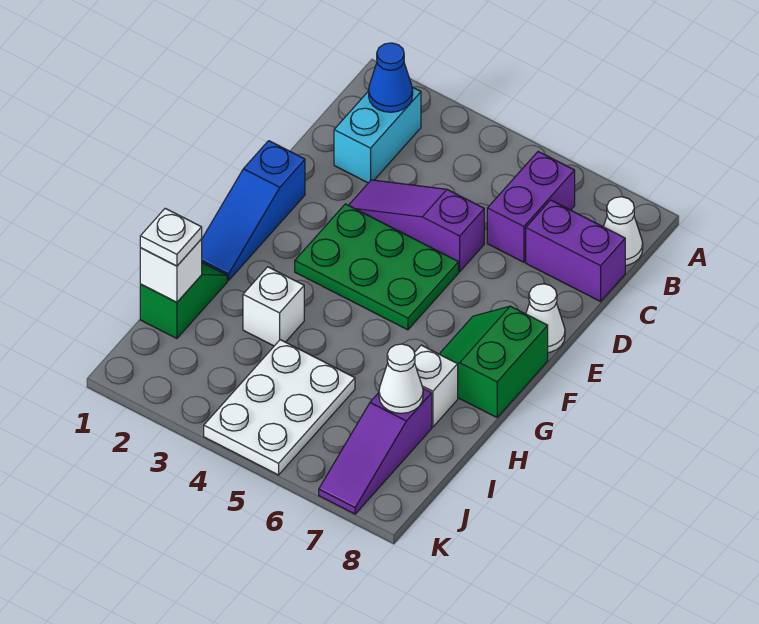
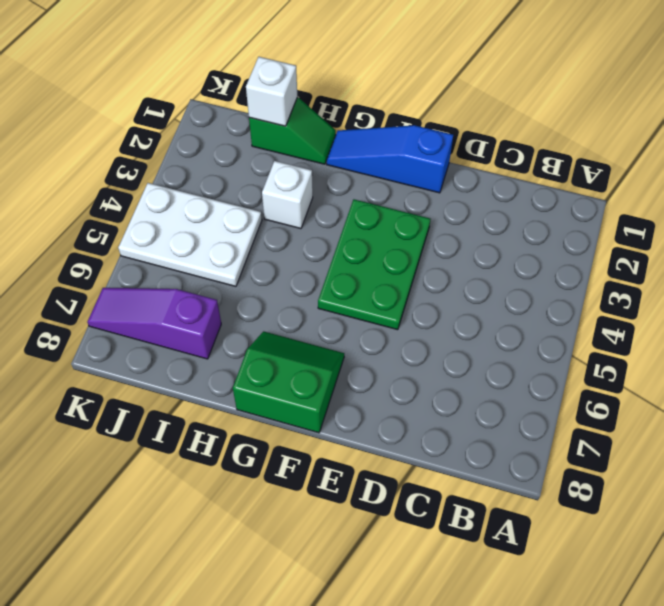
none -> cyan 1x2 brick [334,87,421,183]
none -> purple 1x2 brick [487,152,575,262]
none -> white 1x1 cone [604,197,643,266]

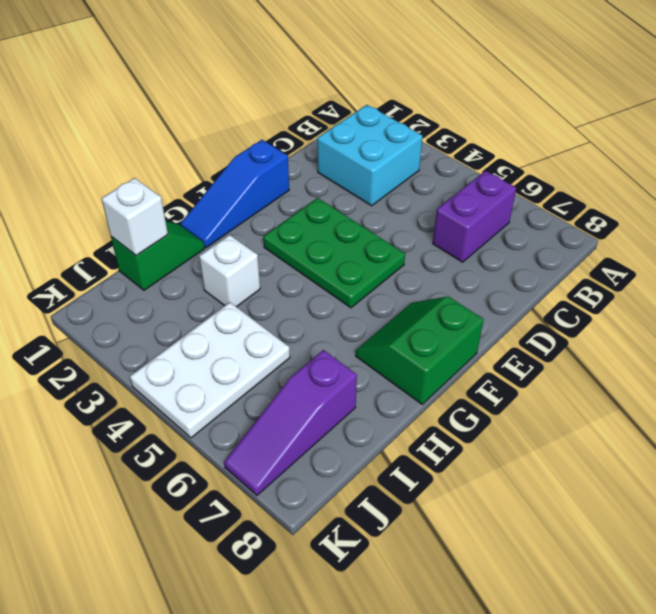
cyan 2x2 brick [317,105,423,206] -> cyan 1x2 brick [334,87,421,183]
none -> white 1x1 cone [604,197,643,266]
none -> purple 1x2 brick [526,200,625,301]
none -> purple 1x3 slope [349,180,484,272]

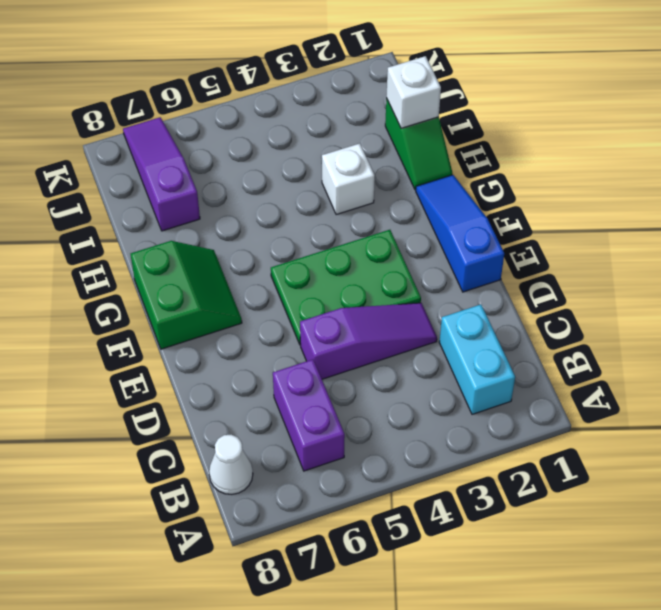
none -> purple 1x2 brick [526,200,625,301]
none -> white 1x1 cone [526,284,565,353]
none -> white 1x1 brick [414,345,458,427]

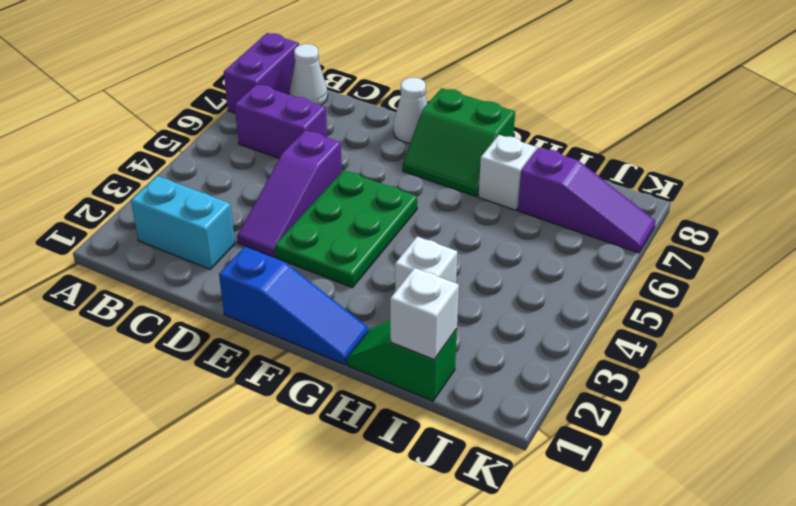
purple 1x2 brick [224,33,299,113] -> purple 1x2 brick moved to [526,200,625,301]
none -> white 2x3 plate [204,340,355,475]
none -> blue 1x1 cone [369,43,413,112]
none -> white 1x1 cone [379,344,423,413]

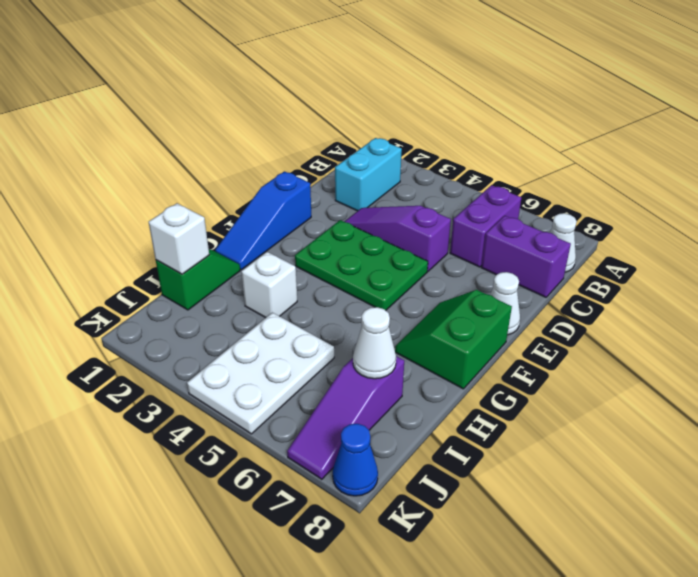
blue 1x1 cone [333,424,378,496] -> blue 1x1 cone moved to [369,43,413,112]
none -> white 1x1 brick [414,345,458,427]
none -> white 1x1 plate [140,208,202,266]

